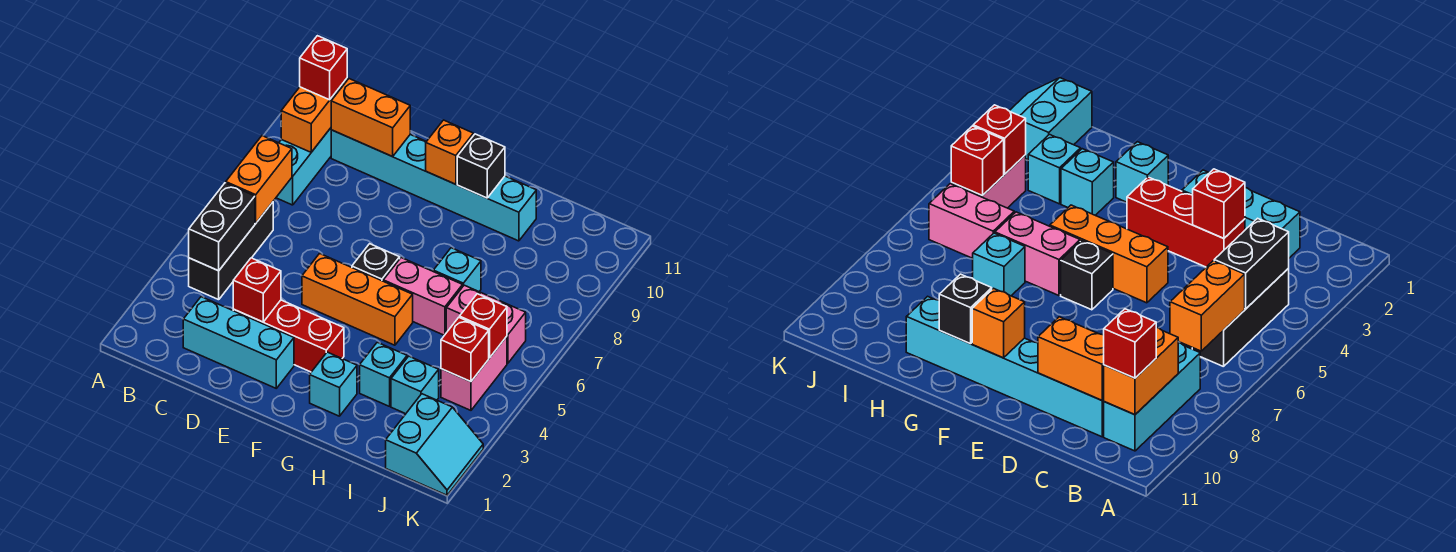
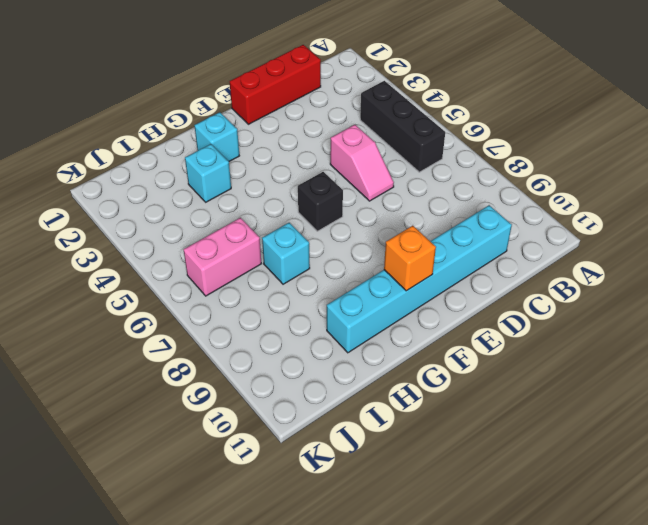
red 1x3 brick [230,45,321,124] -> red 1x3 brick moved to [233,300,344,372]
pink 1x2 slope [330,125,394,201] -> none
none -> cyan 1x3 brick [276,128,331,205]
none -> cyan 1x3 brick [183,297,294,388]
none -> orange 1x3 brick [302,254,413,345]

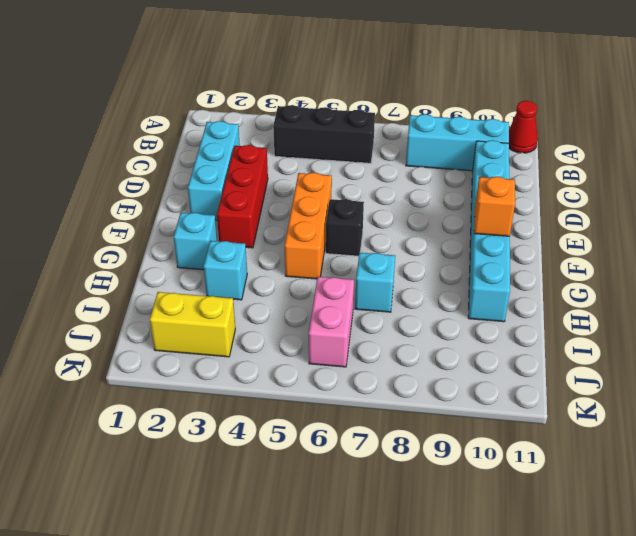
red 1x1 cone [509,101,538,153] -> none
yellow 1x2 brick [150,292,235,357] -> cyan 2x2 slope [386,394,483,495]
none -> pink 1x2 brick [383,258,463,335]
none -> cyan 1x1 brick [391,356,439,414]
none -> pink 1x2 brick [441,336,507,410]

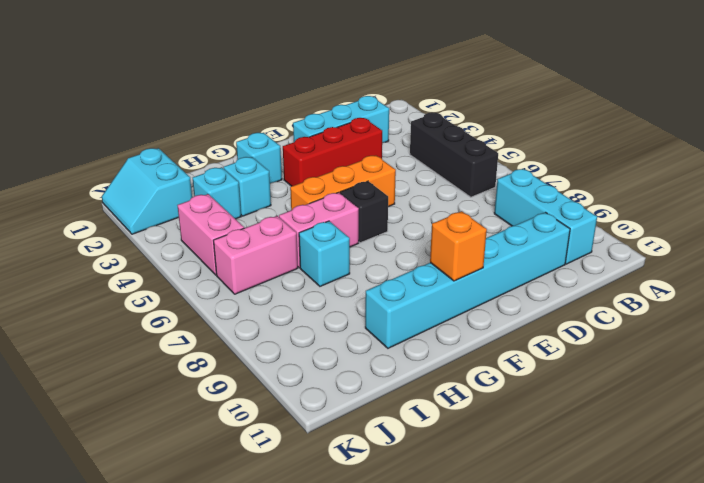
none -> black 1x2 brick [189,183,255,271]
none -> orange 1x2 brick [226,136,292,223]
none -> orange 1x2 brick [281,79,347,152]

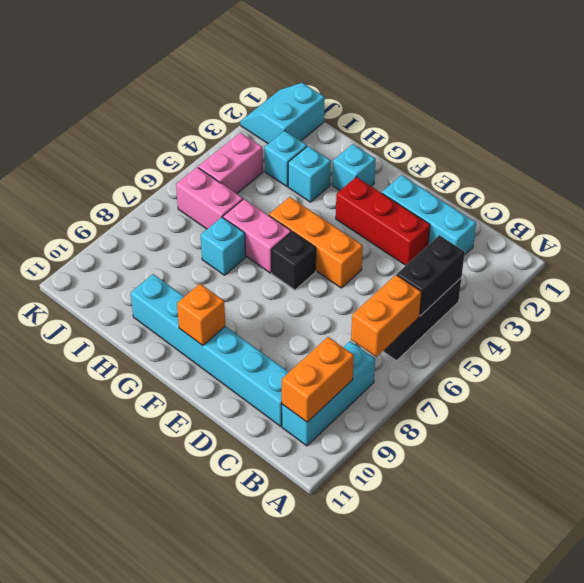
none -> orange 1x2 brick [331,79,410,157]
none -> red 1x1 brick [233,258,281,322]
none -> black 1x1 brick [457,134,505,198]

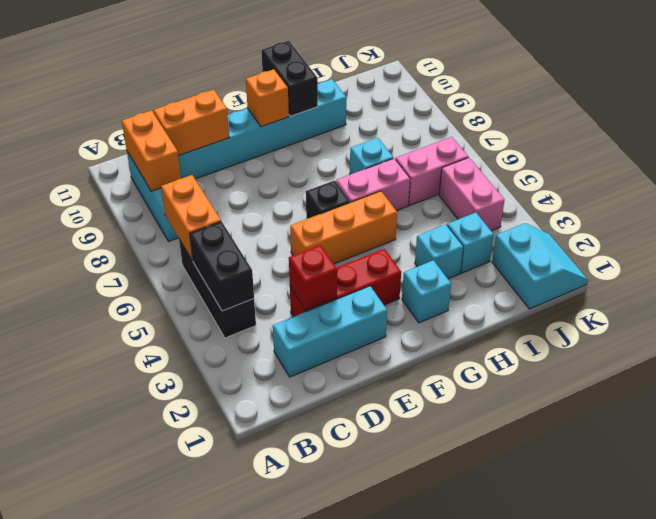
black 1x2 brick [261,41,318,116] -> black 1x1 brick [457,134,505,198]
none -> red 1x1 brick [441,318,489,382]
none -> red 1x1 brick [460,294,507,358]
none -> red 1x1 brick [300,36,347,100]

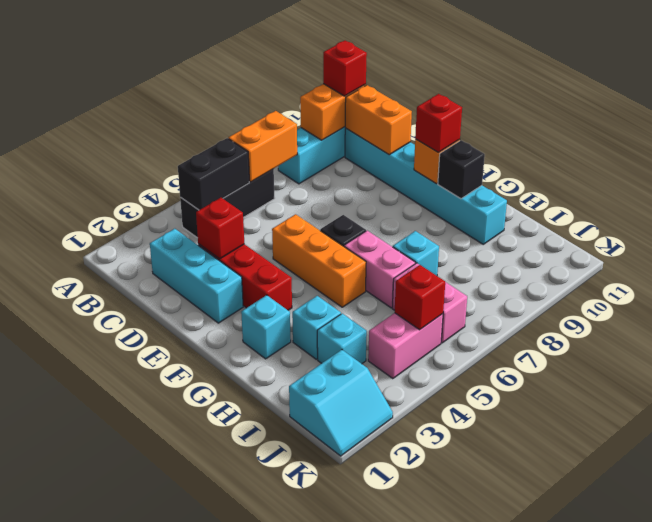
red 1x1 brick [415,94,462,153] -> red 1x1 brick moved to [441,318,489,382]

